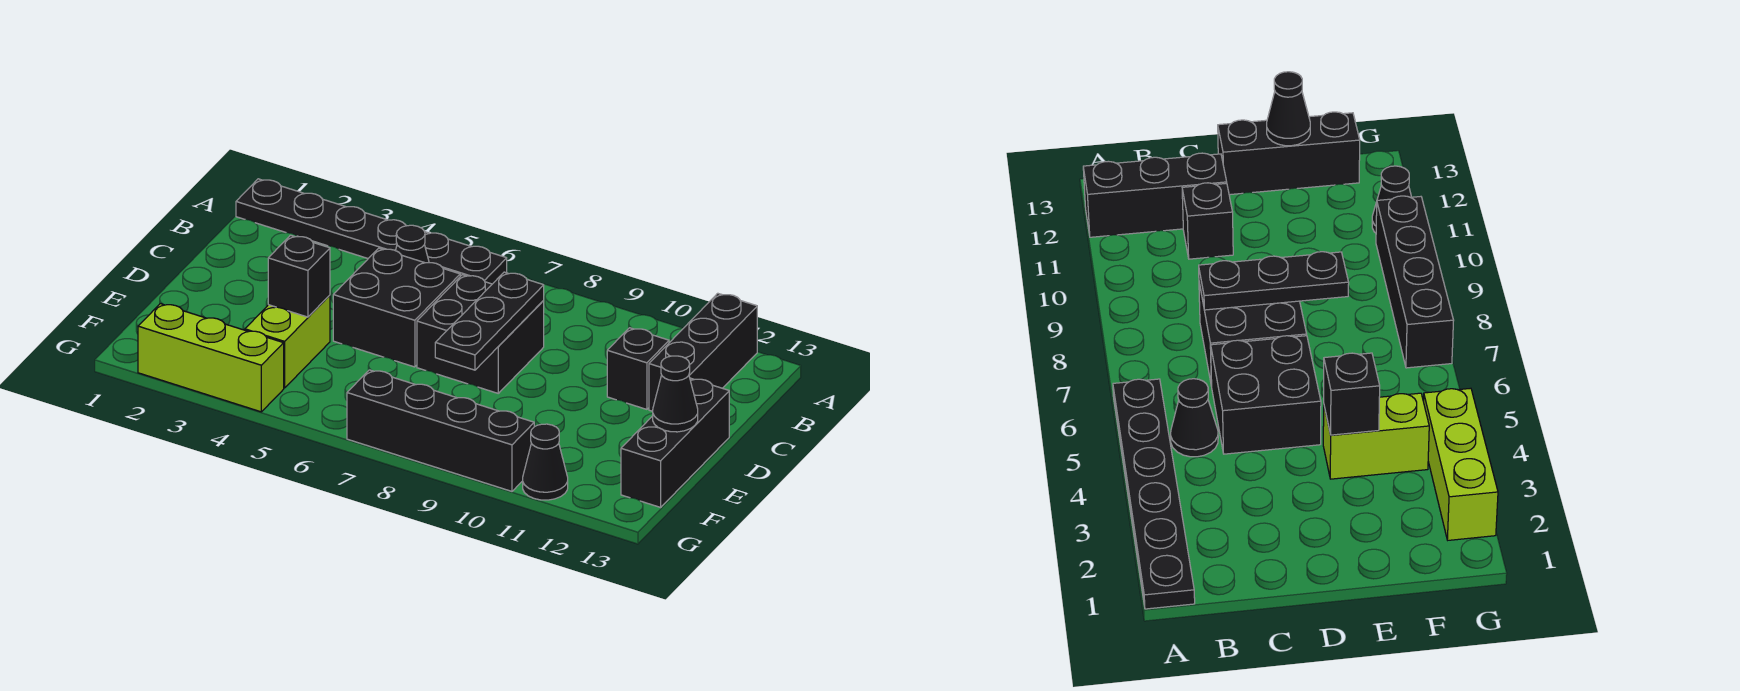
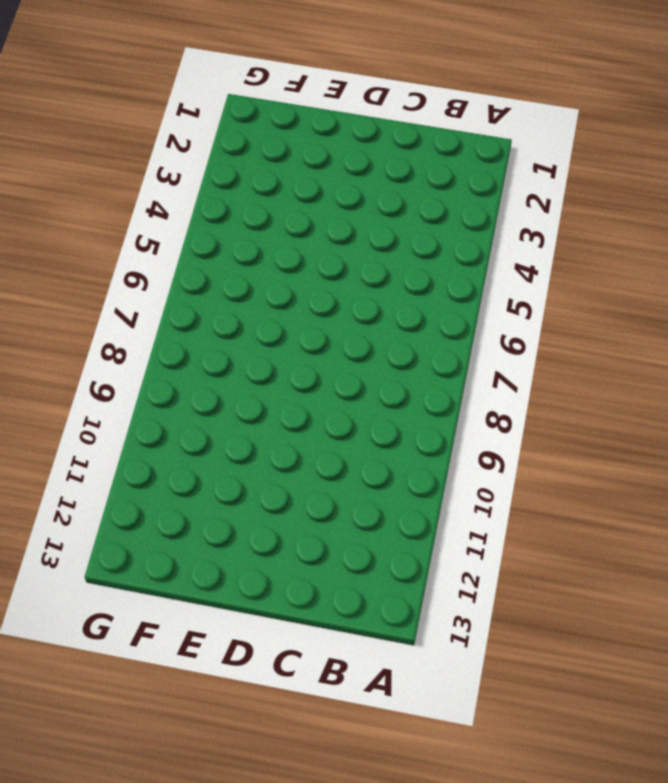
none -> black 1x6 plate [236,179,507,284]
none -> black 1x3 brick [649,293,757,411]
none -> black 1x1 cone [396,225,429,263]

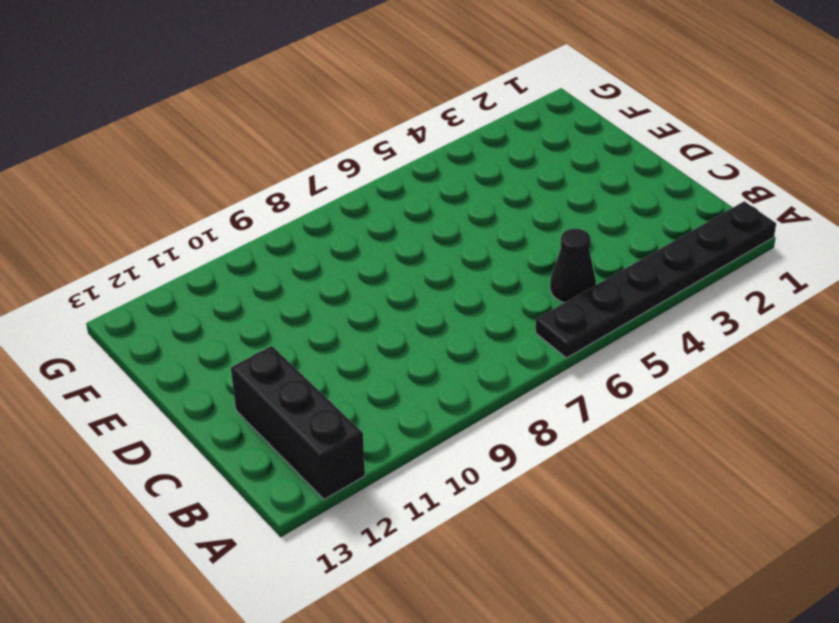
none -> black 2x2 brick [333,248,460,367]
none -> black 2x2 brick [417,275,544,393]
none -> black 1x1 brick [607,328,669,409]

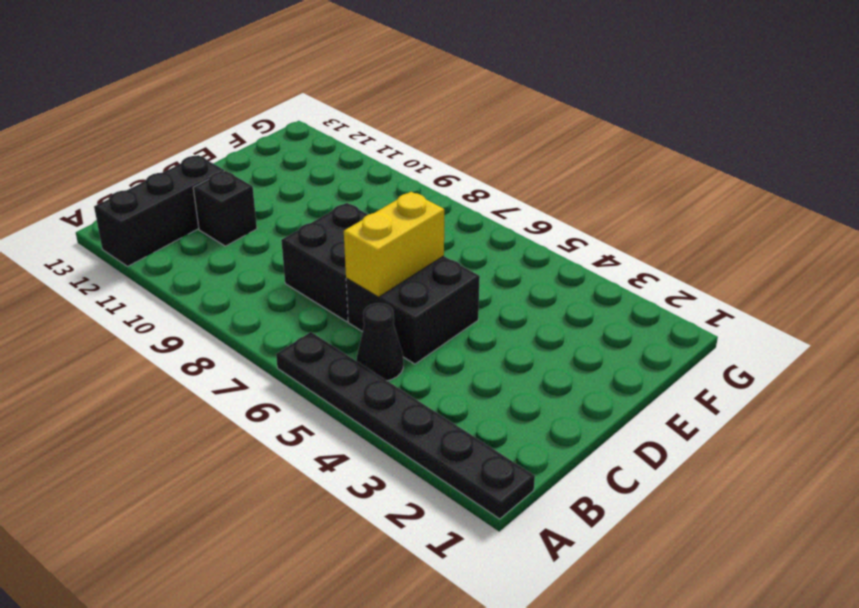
yellow 1x2 brick [344,192,444,297] -> none
none -> black 1x3 brick [621,378,729,507]
none -> lime 1x2 brick [245,295,330,388]
none -> lime 1x3 brick [138,304,284,412]

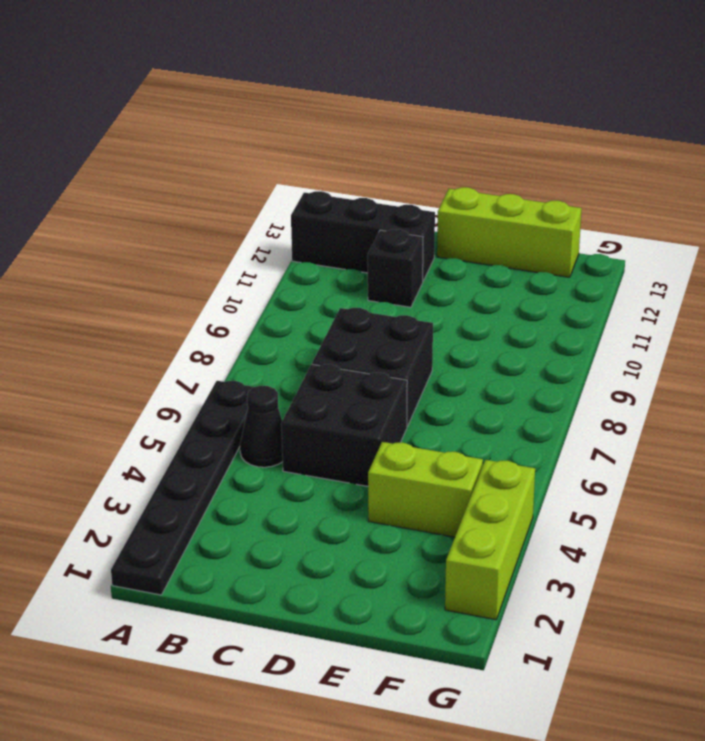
lime 1x3 brick [437,187,582,277] -> black 1x3 brick [621,378,729,507]
none -> black 1x4 brick [347,370,534,491]
none -> black 1x1 cone [523,424,568,500]
none -> black 1x3 plate [435,272,544,370]

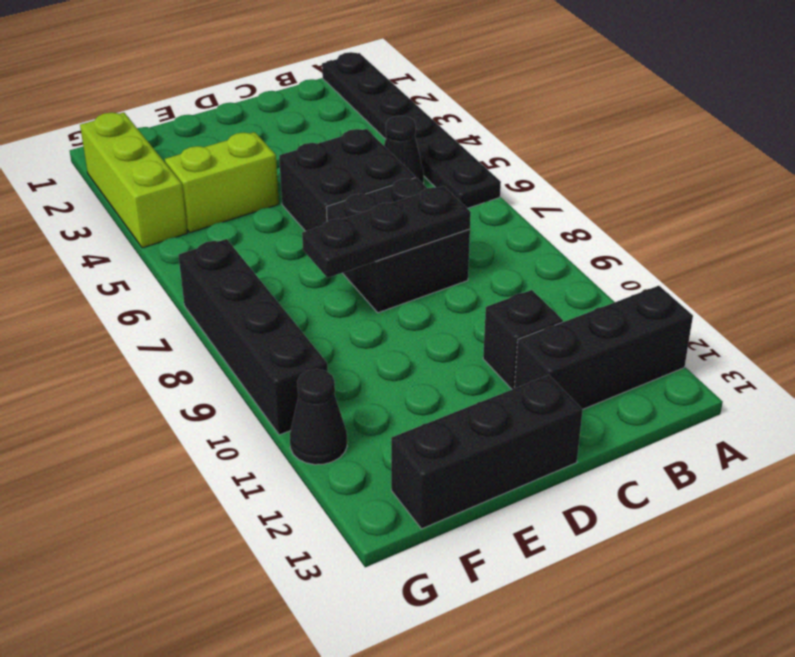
none -> black 1x1 brick [268,235,330,317]
none -> black 1x1 cone [653,356,698,432]

